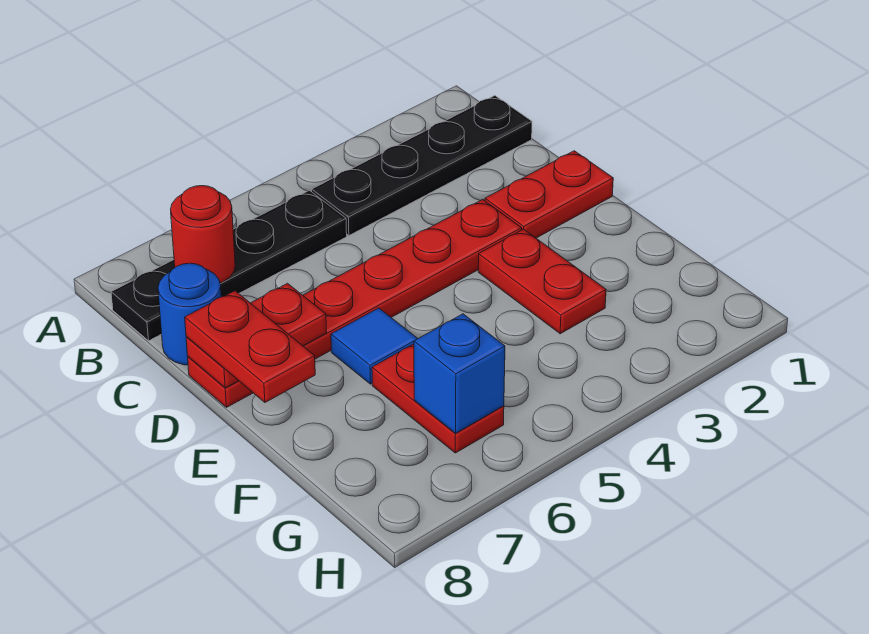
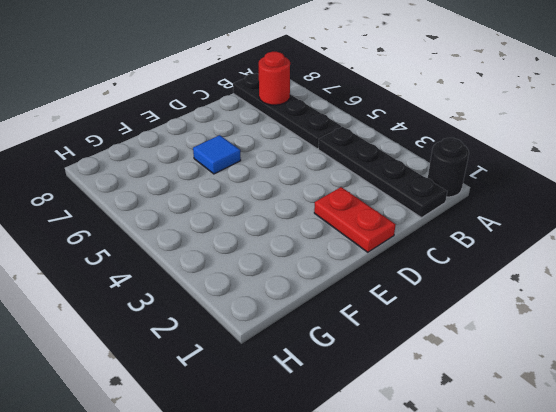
black 1x1 round brick [428,138,469,197] -> none
none -> blue 1x1 round brick [158,263,221,365]
none -> red 1x6 plate [188,200,522,407]
none -> red 1x2 plate [478,229,606,334]

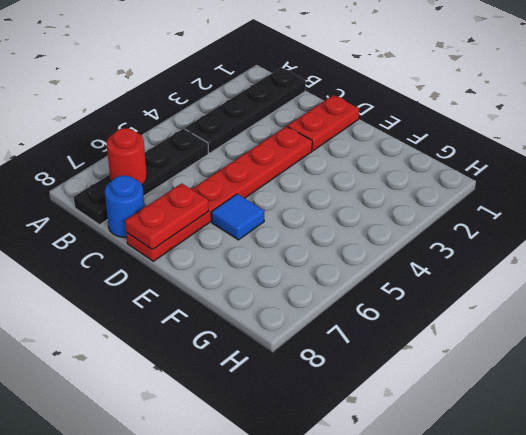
none -> red 1x2 plate [478,229,606,334]
none -> red 1x2 plate [372,344,504,453]
none -> blue 1x1 brick [414,314,505,433]

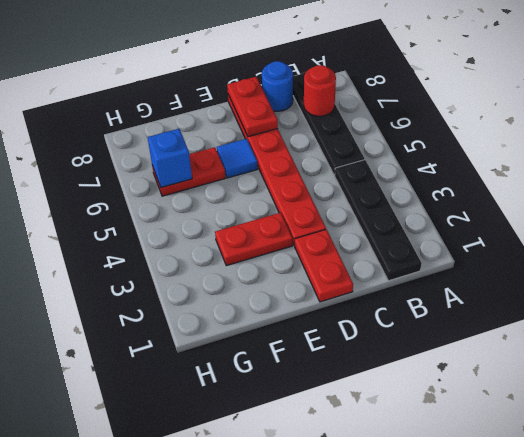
none -> red 1x2 plate [185,291,315,402]

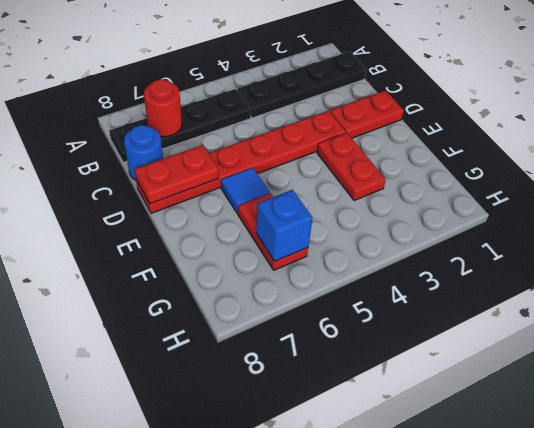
none -> red 1x2 plate [185,291,315,402]

